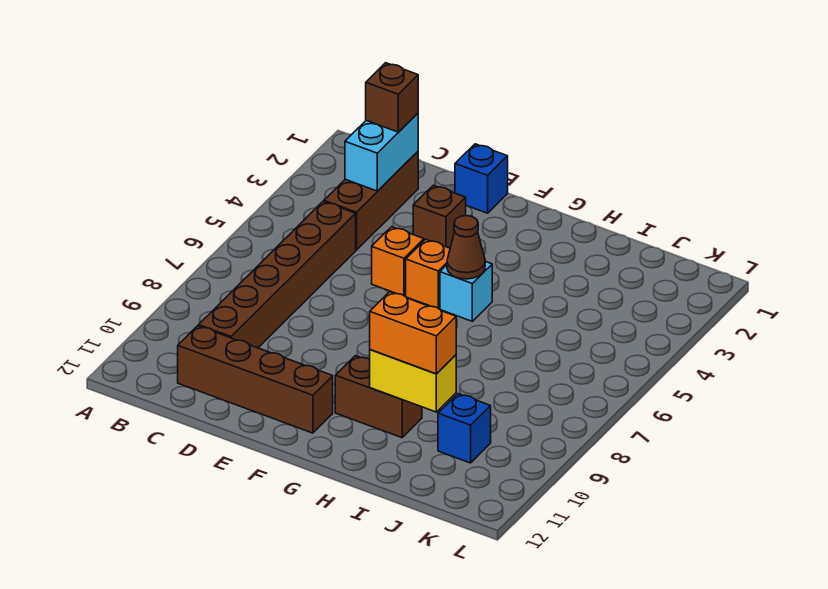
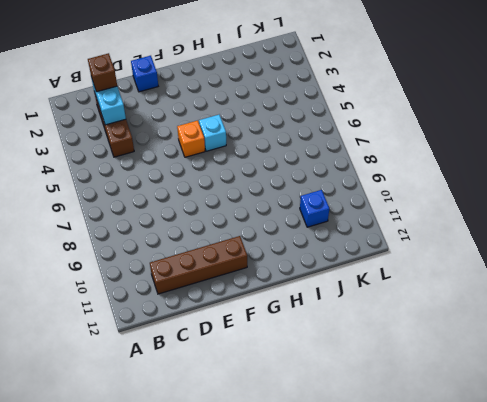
none -> brown 1x6 brick [199,202,356,348]
none -> brown 1x1 brick [413,185,466,248]
none -> orange 1x1 brick [372,227,424,296]

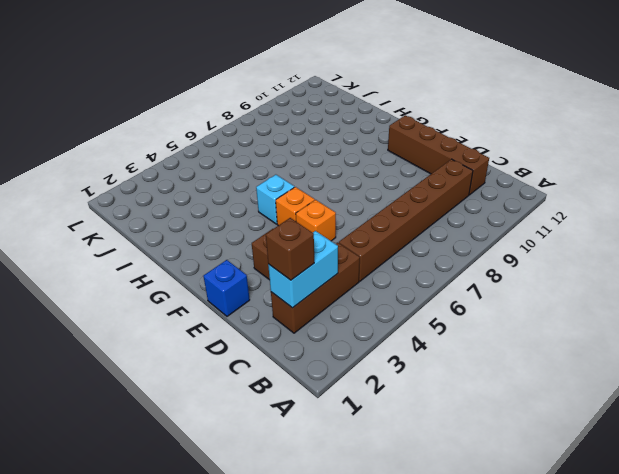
none -> brown 1x2 brick [335,356,422,438]
none -> blue 1x1 brick [438,394,491,463]
none -> brown 1x1 cone [447,216,485,279]

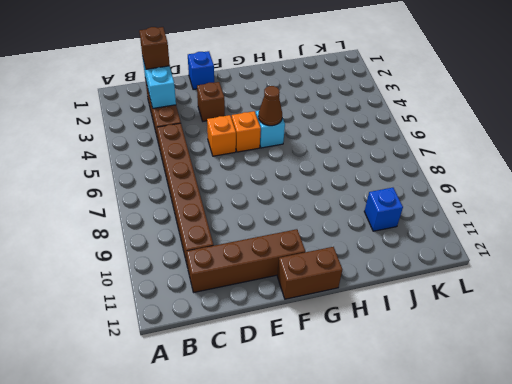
brown 1x2 brick [277,247,342,299] -> brown 1x2 brick moved to [335,356,422,438]
none -> yellow 1x2 brick [370,350,456,412]
none -> orange 1x2 brick [370,292,456,374]

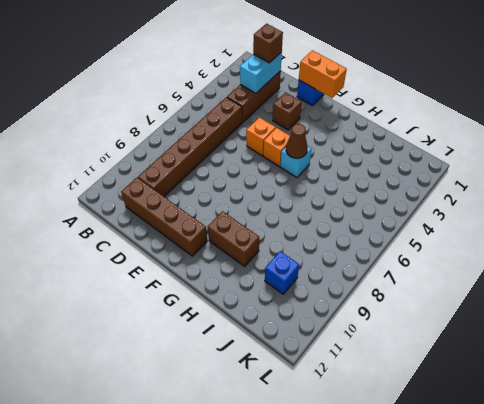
orange 1x2 brick [299,50,347,98] -> orange 1x2 brick moved to [370,292,456,374]
none -> yellow 1x2 brick [370,350,456,412]

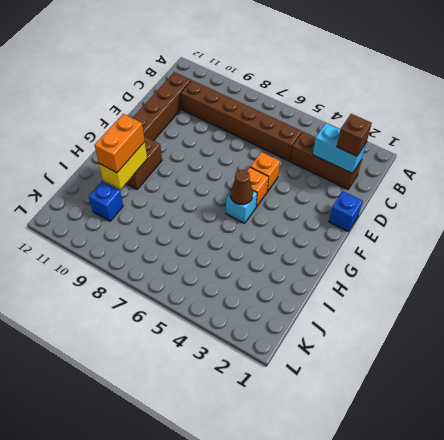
none -> brown 1x1 brick [413,185,466,248]

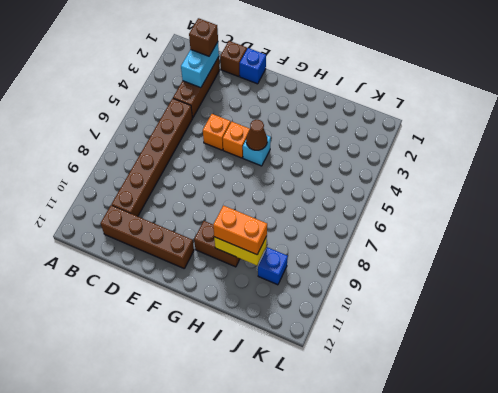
brown 1x1 brick [220,41,247,77] -> brown 1x1 brick moved to [413,185,466,248]

